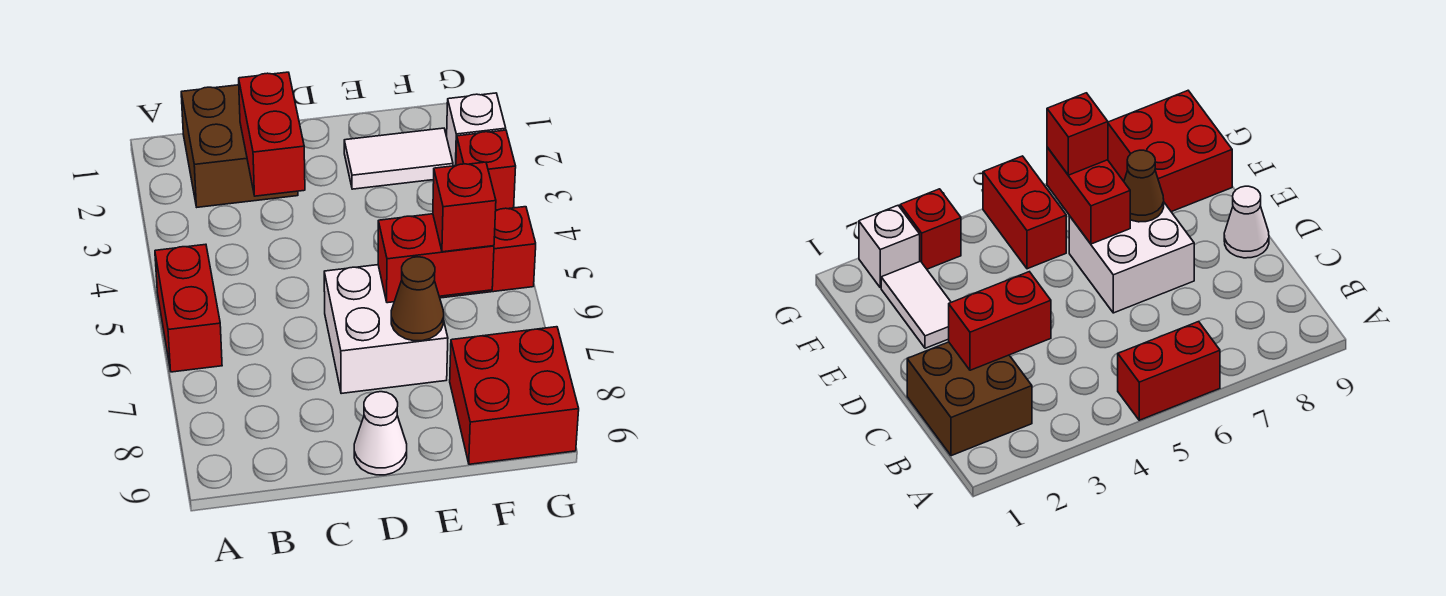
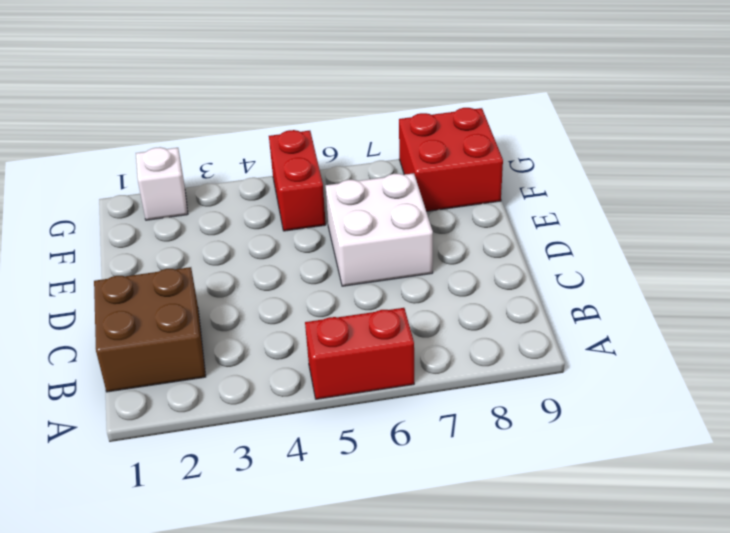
none -> white 1x1 cone [354,392,407,475]
none -> white 1x2 tile [344,128,453,189]
none -> red 1x1 brick [456,130,516,210]

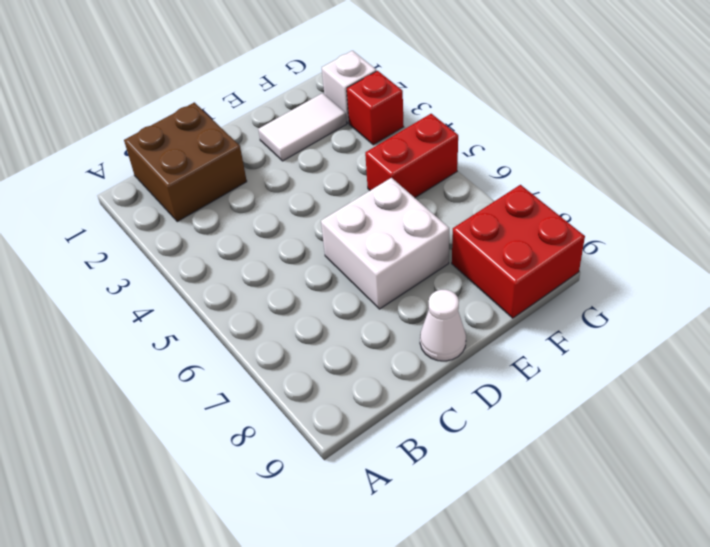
none -> red 1x2 brick [155,244,222,372]
none -> red 1x2 brick [239,72,305,196]
none -> red 1x2 brick [378,214,494,303]

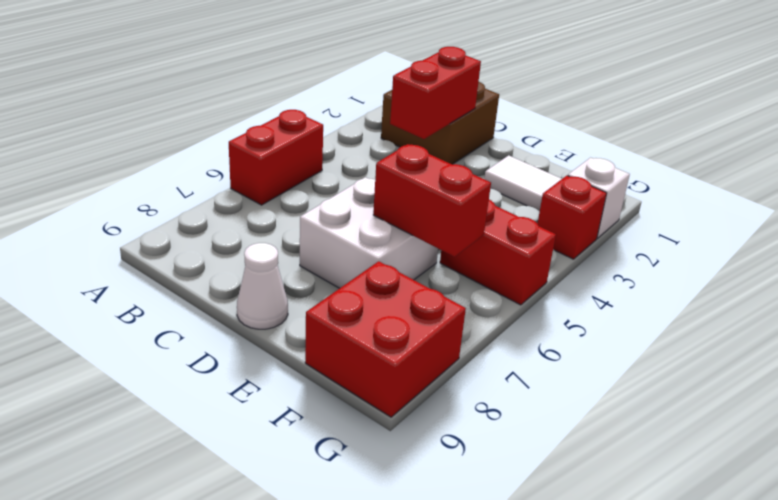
none -> brown 1x1 cone [391,257,444,341]
none -> red 1x1 brick [433,162,496,252]

